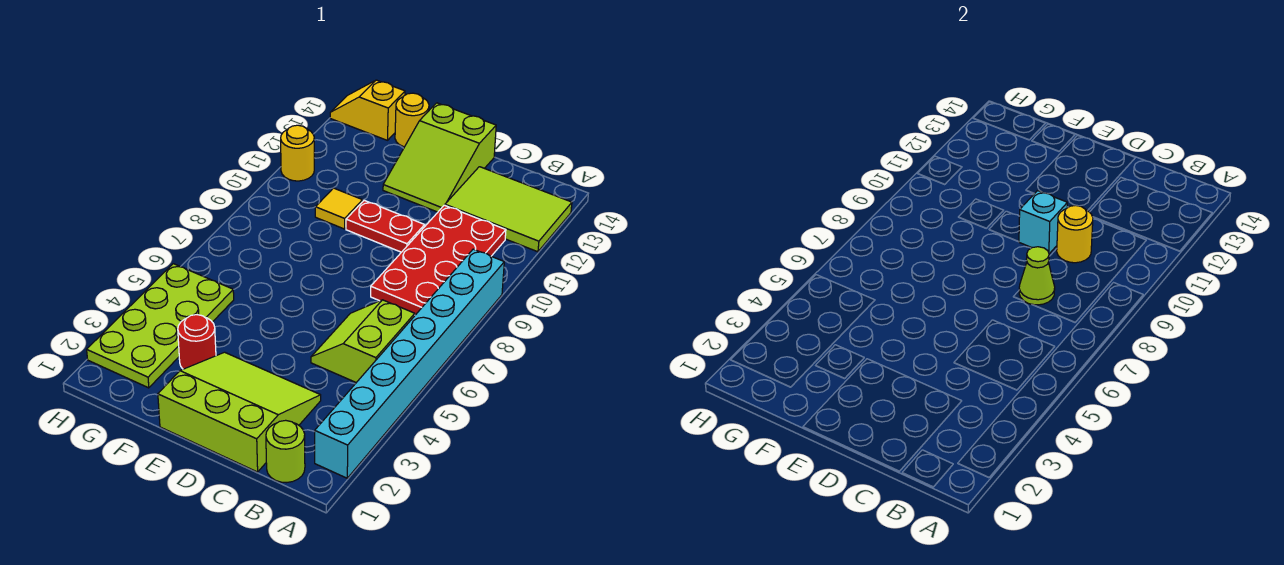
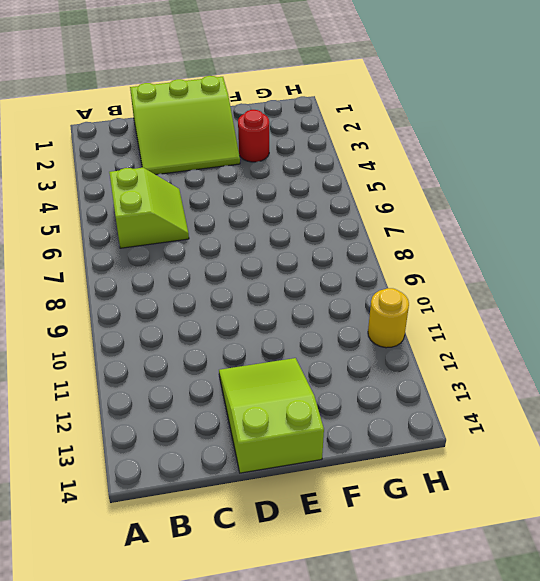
none -> cyan 1x8 brick [315,249,504,478]
none -> lime 2x3 tile [445,167,572,252]
none -> lime 1x1 round brick [266,420,305,483]

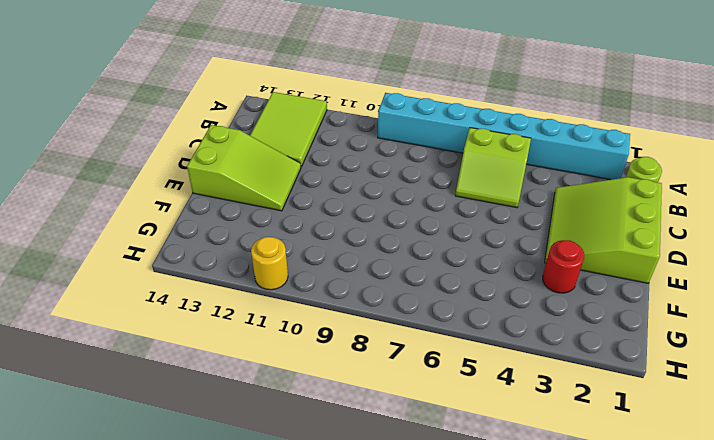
none -> red 2x4 plate [371,205,506,315]
none -> red 1x2 plate [346,200,425,252]
none -> yellow 1x1 tile [315,188,363,229]

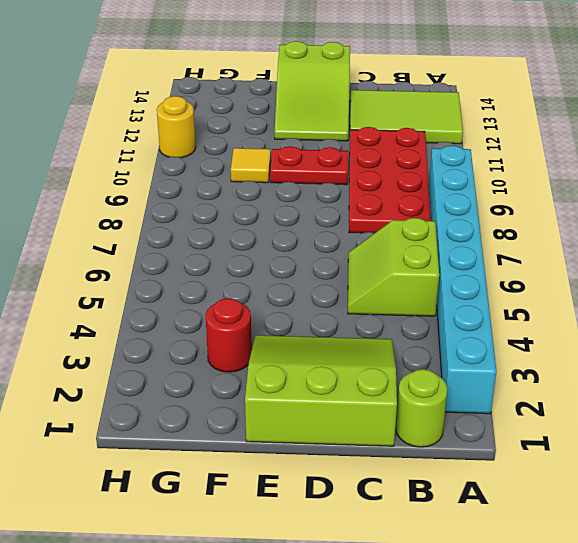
none -> yellow 1x1 round brick [395,93,429,147]
none -> lime 2x4 plate [87,264,234,388]
none -> yellow 1x2 slope [330,80,405,140]

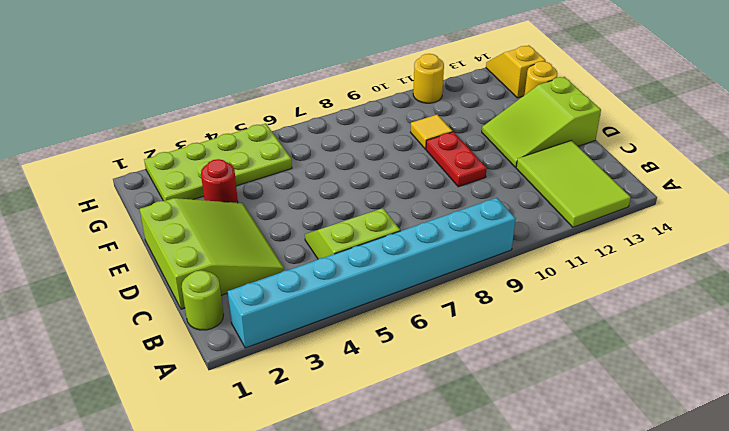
none -> red 2x4 plate [371,205,506,315]
none -> lime 1x1 cone [1019,247,1055,305]
none -> yellow 1x1 round brick [1057,205,1093,263]

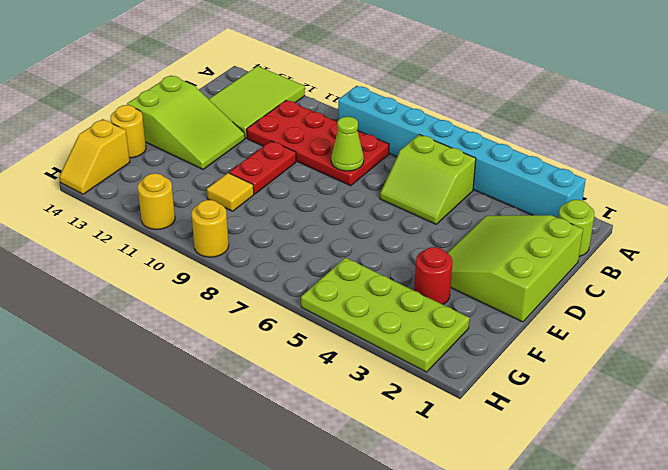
yellow 1x1 round brick [191,200,229,257] -> yellow 1x1 round brick moved to [1057,205,1093,263]
none -> cyan 1x1 brick [1019,191,1067,254]

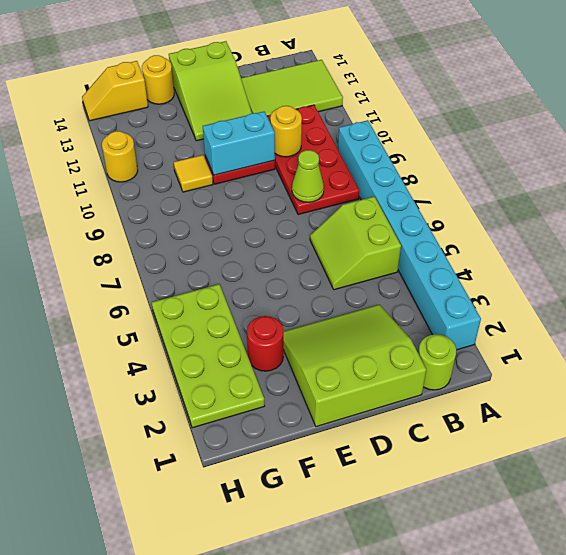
cyan 1x2 brick [203,112,275,175] -> cyan 1x1 brick [1019,191,1067,254]

